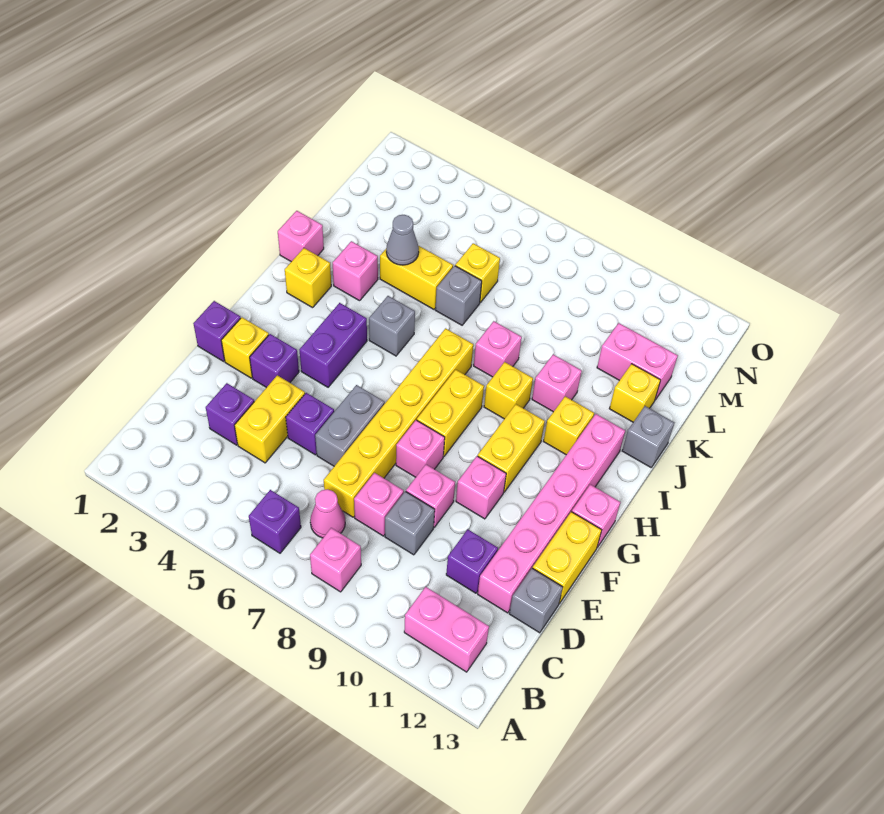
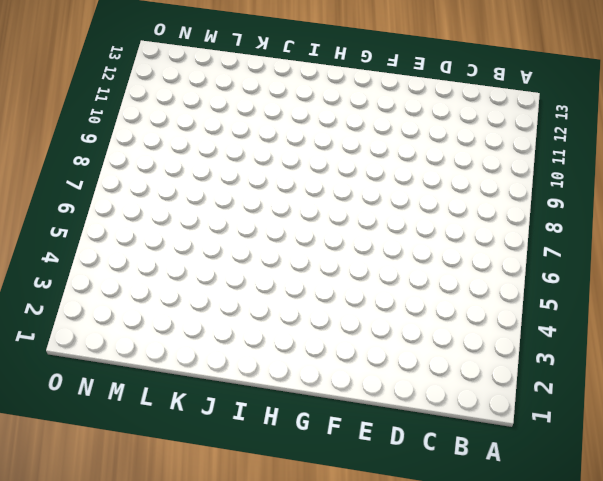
none -> purple 1x1 brick [249,490,301,553]
none -> pink 1x1 brick [310,528,361,592]
none -> pink 1x2 brick [404,587,489,672]
none -> pink 1x1 cone [310,489,345,538]

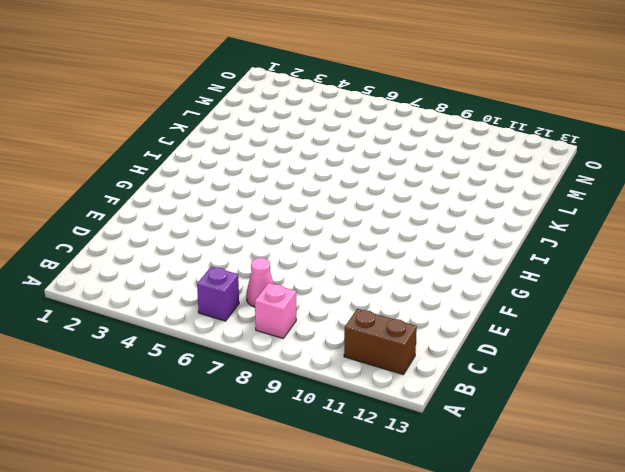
brown 1x2 brick [344,309,417,375] -> pink 1x2 brick [404,587,489,672]
none -> purple 1x1 brick [206,383,254,445]
none -> yellow 1x2 brick [235,375,305,463]
none -> yellow 1x6 brick [324,328,473,517]
none -> pink 1x1 brick [354,473,404,536]

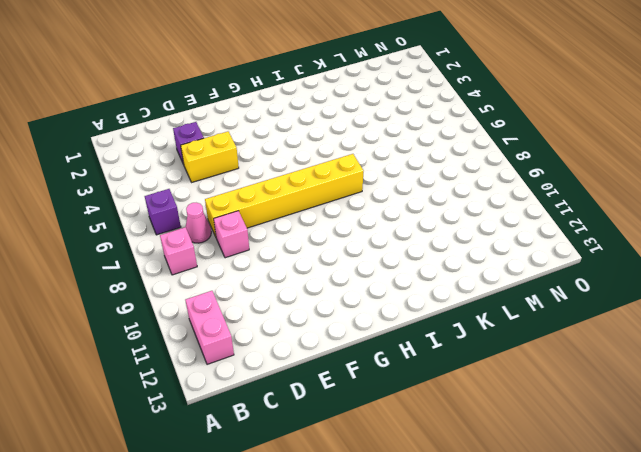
none -> grey 1x1 brick [385,491,435,555]
none -> purple 1x1 brick [446,530,498,593]
none -> pink 1x6 brick [478,414,625,613]
none -> grey 1x1 brick [509,568,563,633]

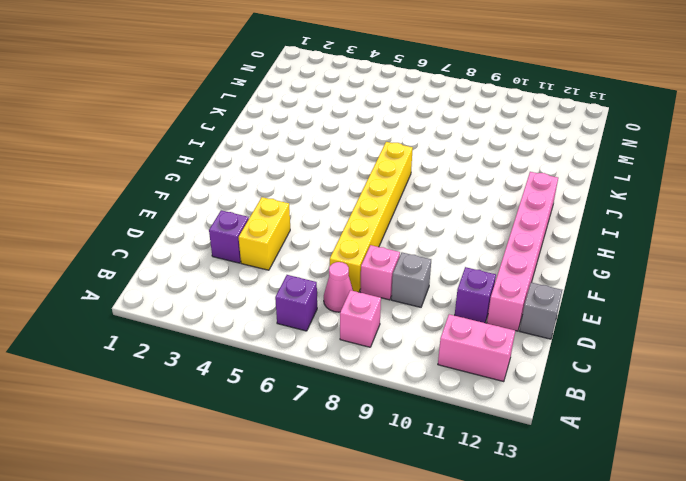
none -> purple 1x1 brick [286,393,334,455]
none -> grey 1x2 brick [315,385,385,466]
none -> pink 1x1 brick [406,465,455,527]
none -> yellow 1x2 brick [533,512,602,604]

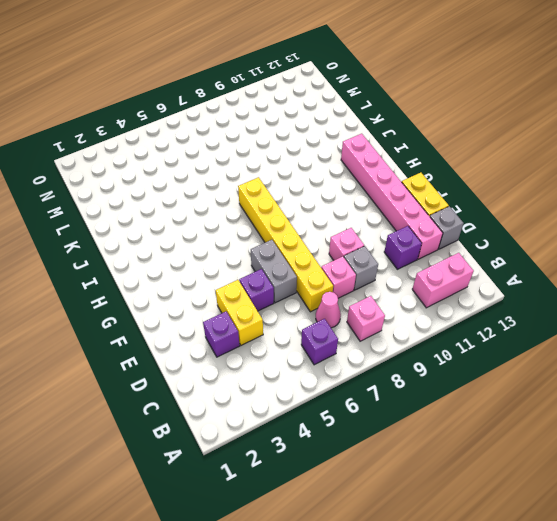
none -> purple 1x1 brick [193,301,241,361]
none -> yellow 1x1 brick [221,317,269,378]
none -> purple 1x1 brick [250,334,299,388]
none -> pink 1x1 brick [396,420,445,477]

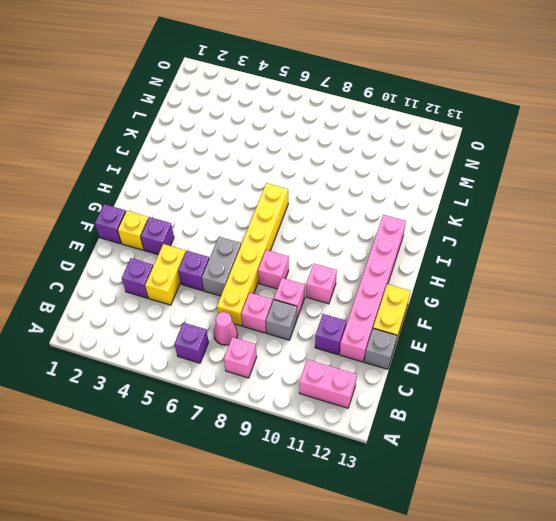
none -> purple 1x2 brick [300,303,367,387]
none -> yellow 1x2 brick [417,370,484,456]
none -> yellow 1x2 brick [478,404,545,492]
none -> pink 1x1 brick [572,484,620,547]

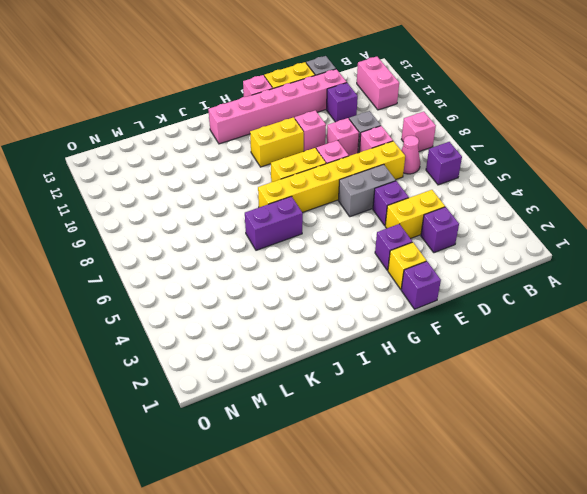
purple 1x2 brick [245,196,303,250] -> purple 1x2 brick moved to [300,303,367,387]
none -> yellow 1x1 brick [285,248,331,308]
none -> grey 1x1 brick [369,296,415,356]
none -> yellow 1x1 brick [484,362,533,419]
none -> yellow 1x1 brick [543,396,594,455]

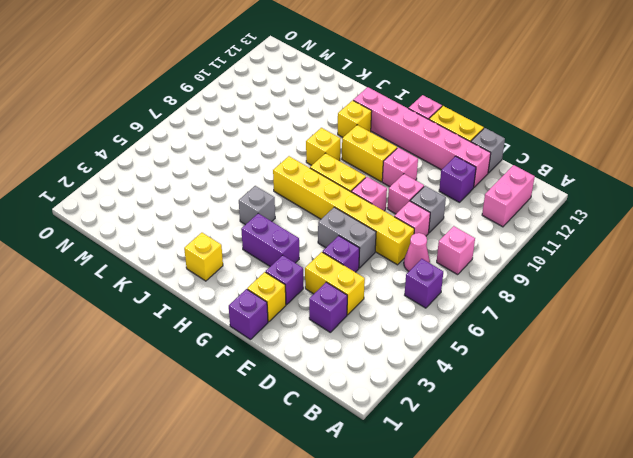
none -> pink 1x1 brick [278,211,324,262]
none -> pink 1x1 brick [333,241,378,301]
none -> pink 1x1 brick [474,321,522,377]
none -> pink 1x1 brick [532,354,582,412]

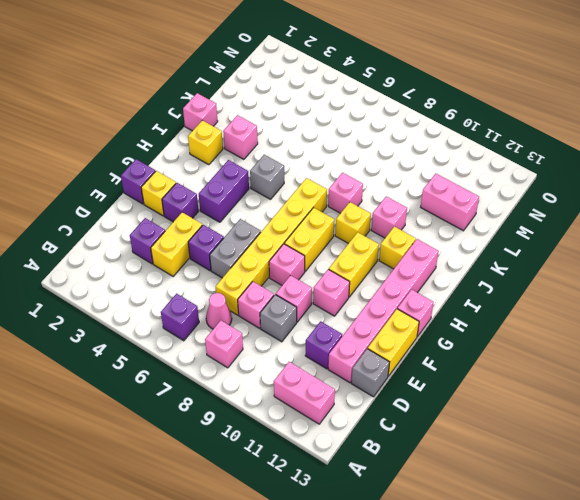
none -> grey 1x1 brick [622,406,674,468]
none -> yellow 1x2 brick [380,246,453,309]
none -> grey 1x1 brick [435,266,482,325]
none -> yellow 1x1 brick [609,364,661,422]

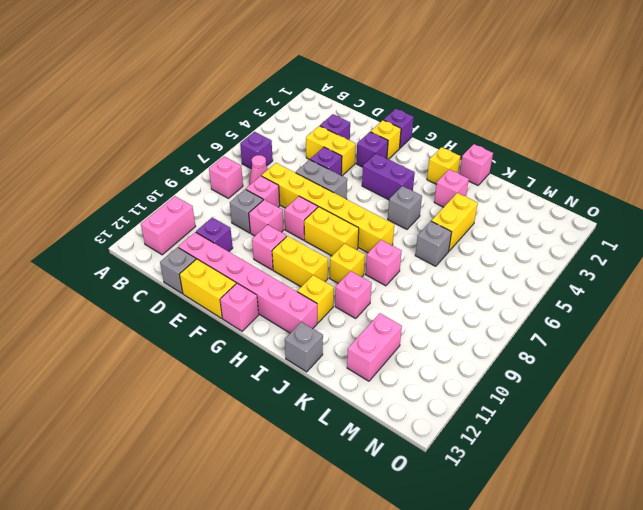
none -> yellow 1x1 brick [609,364,661,422]
none -> yellow 1x1 brick [455,243,500,302]
none -> grey 1x1 cone [386,215,419,265]

